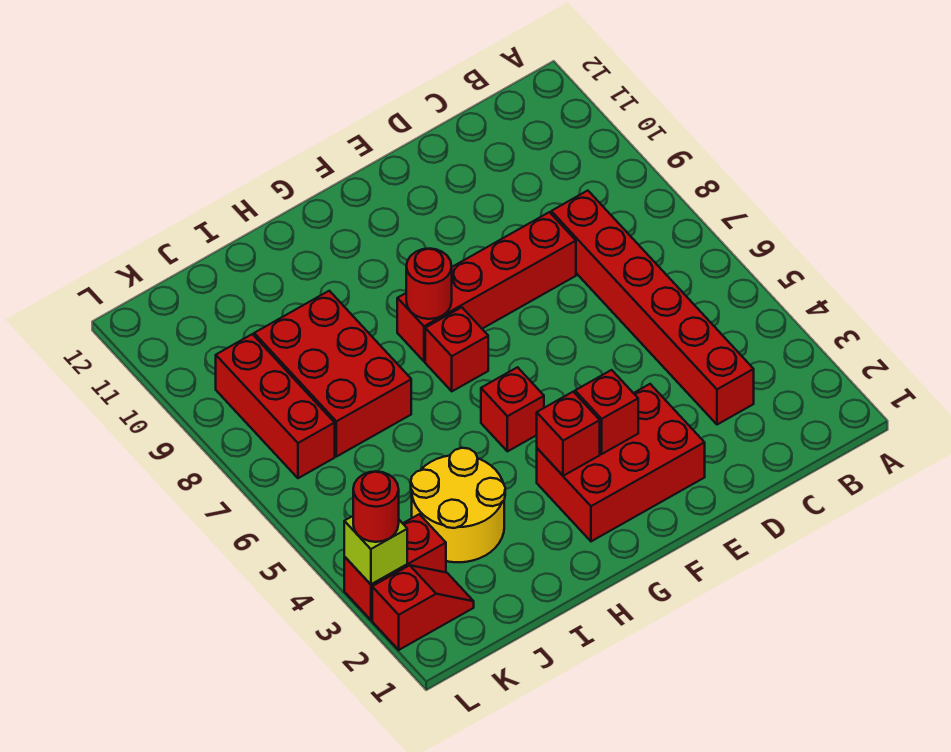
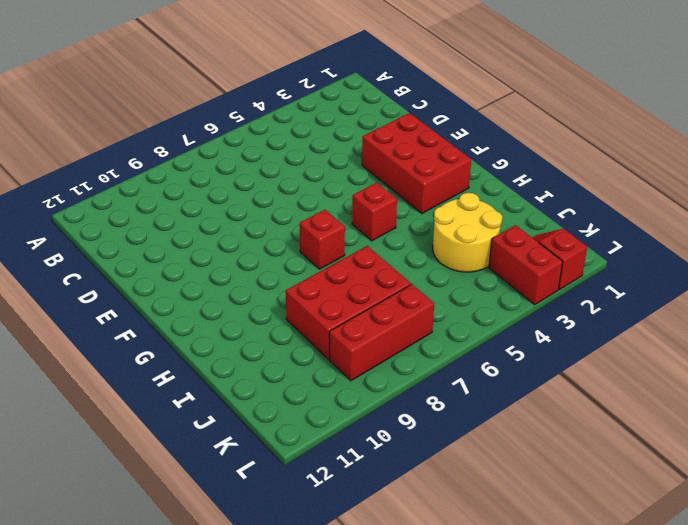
none -> red 1x6 brick [551,191,754,425]
none -> red 1x4 brick [397,212,576,361]
none -> red 1x1 brick [575,370,638,454]

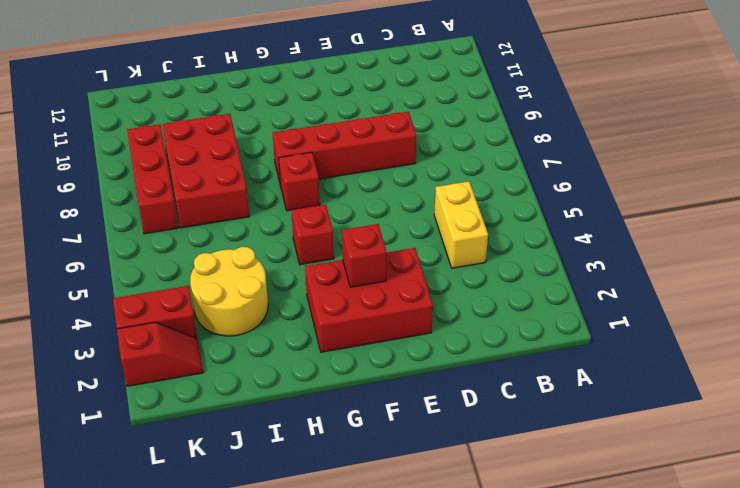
yellow 1x2 brick [434,181,488,268] -> red 1x6 brick [551,191,754,425]
none -> red 1x1 brick [537,392,600,476]
none -> red 1x1 round brick [406,249,452,319]
none -> lime 1x1 brick [344,516,407,584]

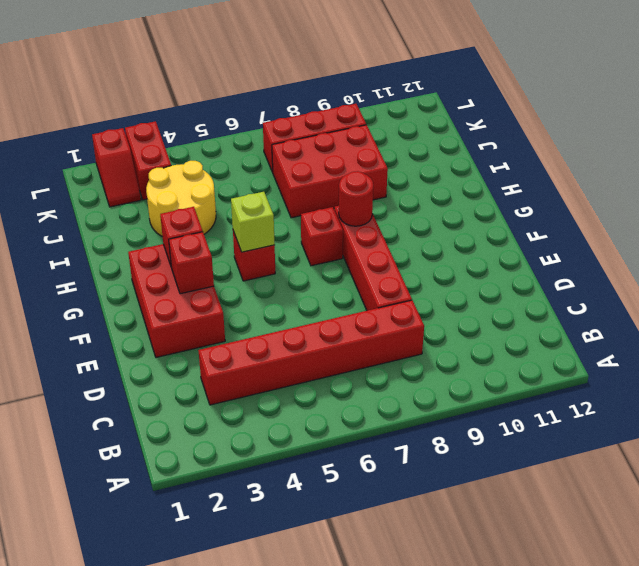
lime 1x1 brick [231,192,275,252] -> lime 1x1 brick moved to [344,516,407,584]
none -> red 1x1 round brick [353,471,399,542]

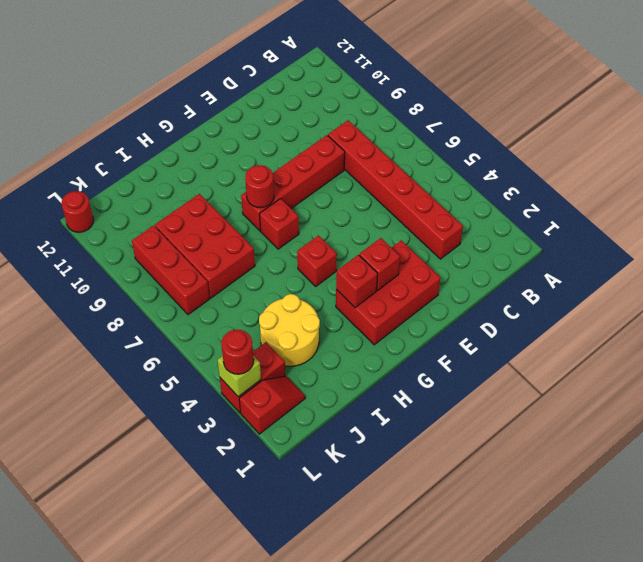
red 1x1 round brick [61,191,94,232] -> none

